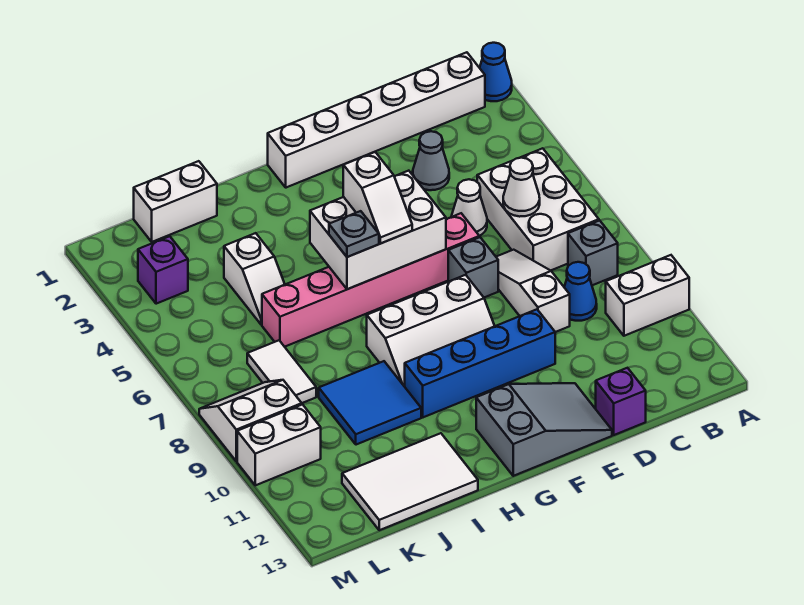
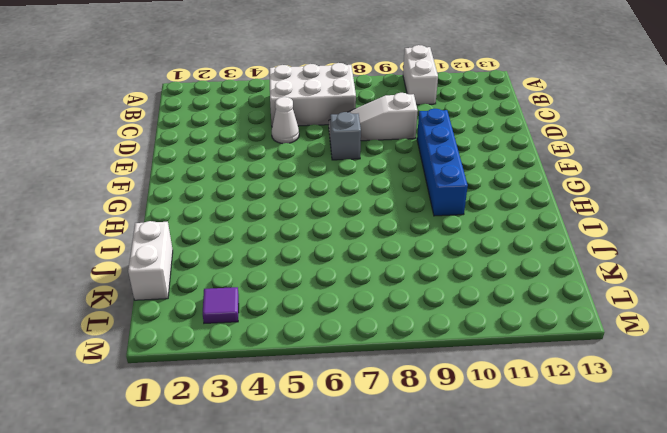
purple 1x1 tile [203,287,239,323] -> purple 1x1 brick [138,236,188,304]
none -> blue 1x1 cone [480,43,512,101]
none -> white 1x6 brick [268,52,485,188]
none -> grey 1x1 brick [568,220,618,285]

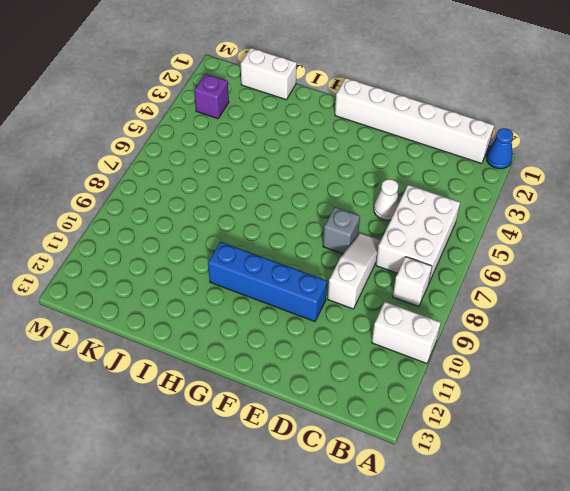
white 1x1 brick [393,257,432,307] -> grey 1x1 brick [568,220,618,285]
none -> blue 1x1 cone [564,262,597,321]
none -> grey 1x1 cone [413,131,449,190]
none -> purple 1x1 brick [596,368,646,435]

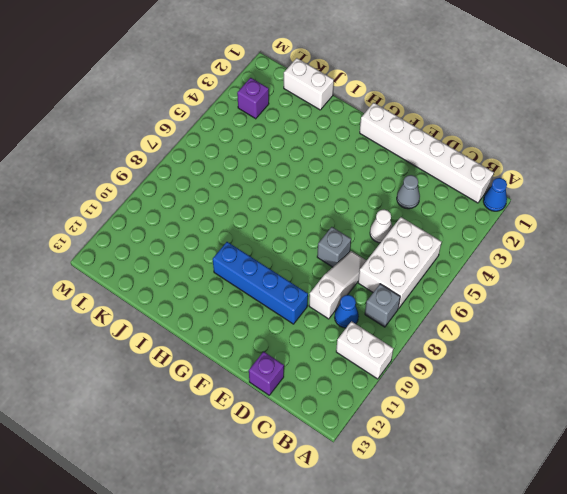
none -> pink 1x6 brick [262,213,479,347]
none -> grey 2x3 slope [476,383,612,476]
none -> white 2x3 slope [367,275,494,387]

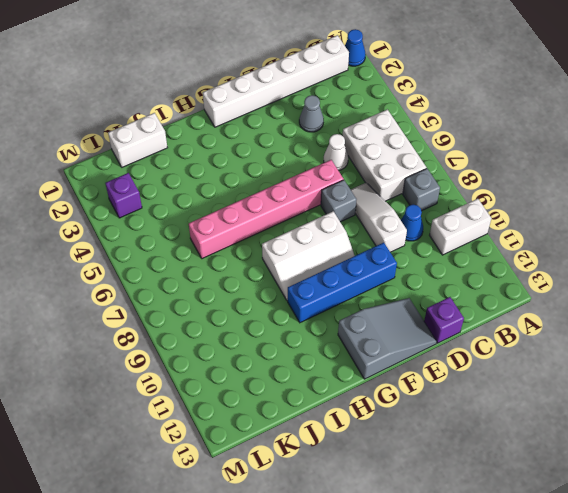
none -> blue 2x2 tile [319,361,421,445]
none -> white 2x3 tile [342,433,478,530]
none -> white 1x2 slope [224,233,285,325]

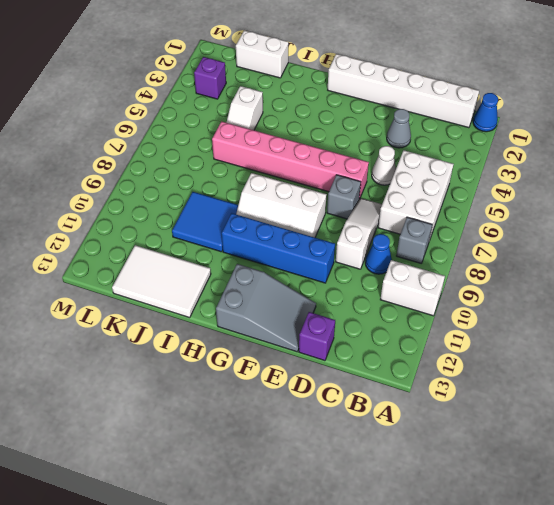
none -> white 1x2 tile [247,340,316,403]
none -> white 2x2 slope [199,380,302,461]
none -> white 1x2 brick [237,405,321,485]

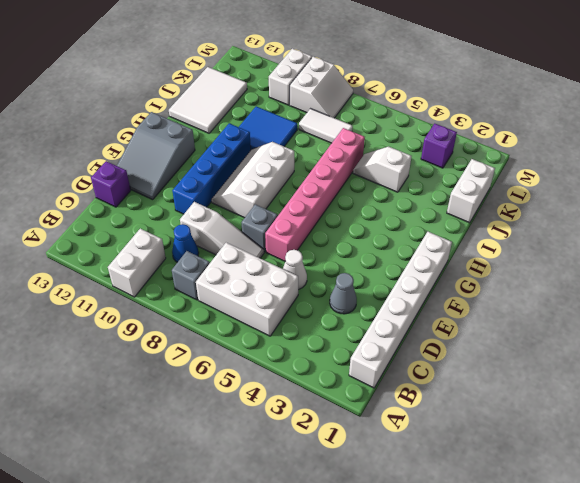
none -> blue 1x1 cone [480,43,512,101]
none -> white 1x1 cone [503,158,540,217]
none -> white 2x3 brick [310,171,446,289]

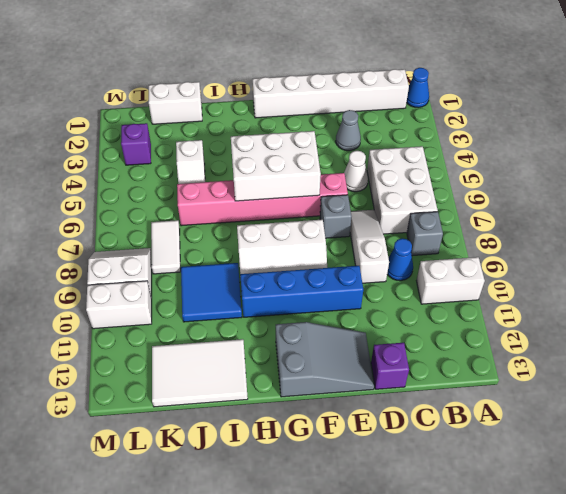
none -> white 1x1 cone [503,158,540,217]
none -> white 1x2 slope [343,152,412,243]
none -> grey 1x1 plate [329,211,379,257]

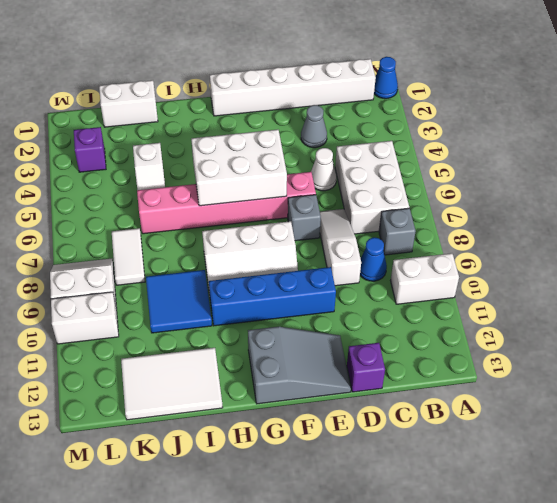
none -> white 1x1 cone [503,158,540,217]
none -> white 1x2 slope [343,152,412,243]
none -> grey 1x1 plate [329,211,379,257]

